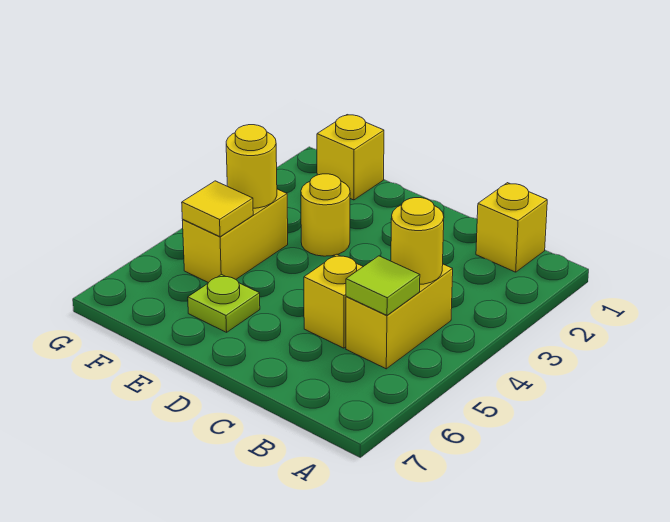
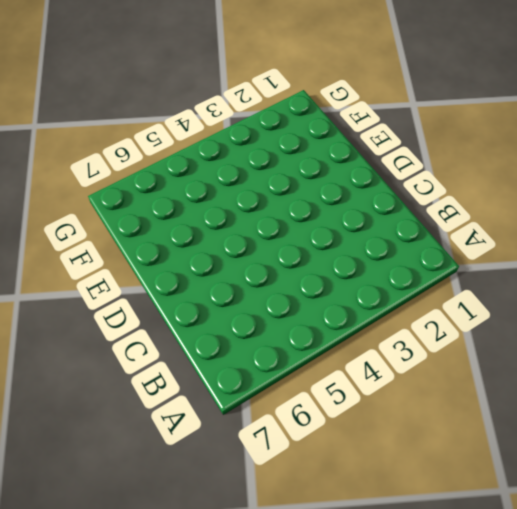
none -> yellow 1x1 brick [476,183,547,272]
none -> yellow 1x2 brick [346,264,453,369]

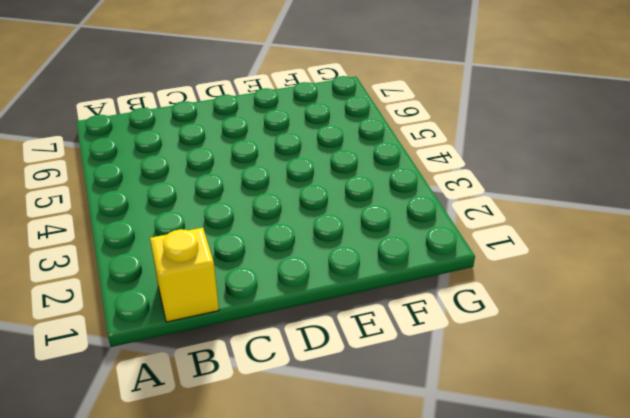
none -> yellow 1x2 brick [346,264,453,369]
none -> yellow 1x1 brick [304,254,363,348]

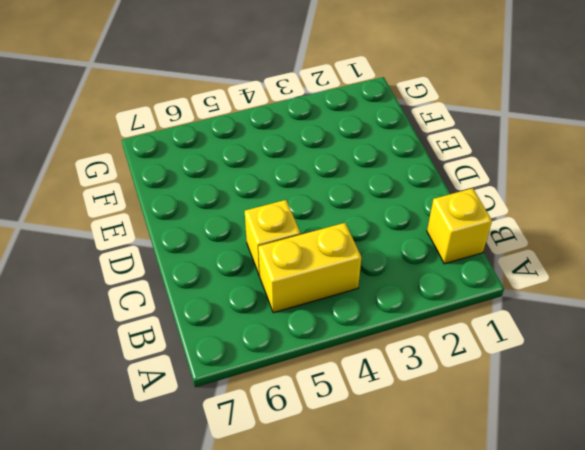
none -> yellow 1x1 round brick [301,174,350,256]
none -> lime 1x1 plate [188,274,260,332]

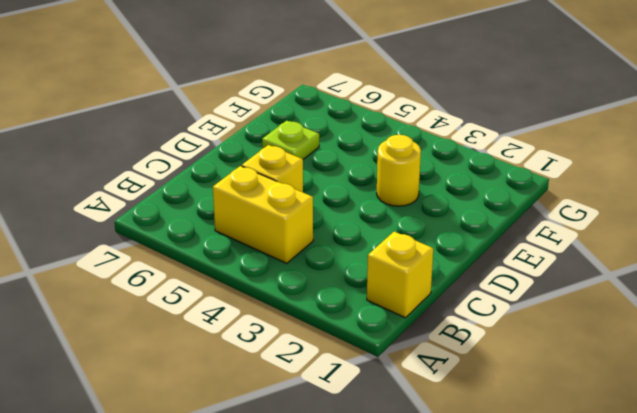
none -> yellow 1x1 brick [317,115,384,200]
none -> yellow 1x2 brick [182,189,288,283]

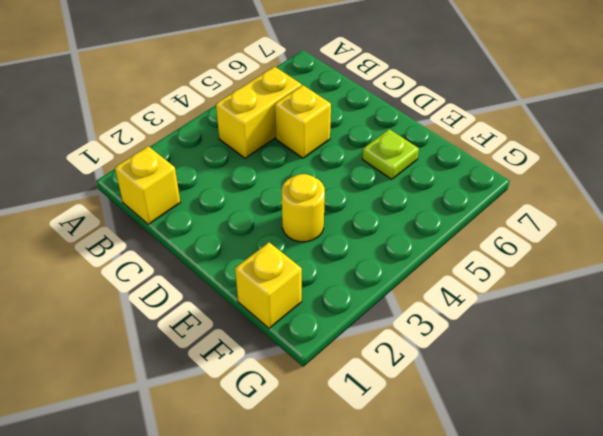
none -> yellow 1x2 brick [182,189,288,283]
none -> yellow 1x1 round brick [391,198,444,284]

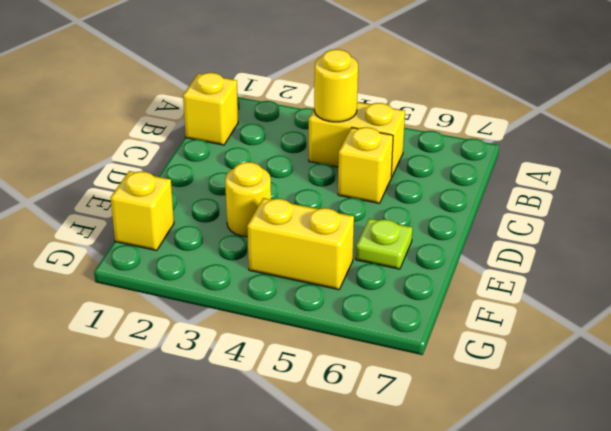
none -> lime 1x1 tile [346,256,420,315]
none -> yellow 1x1 round brick [226,125,277,208]

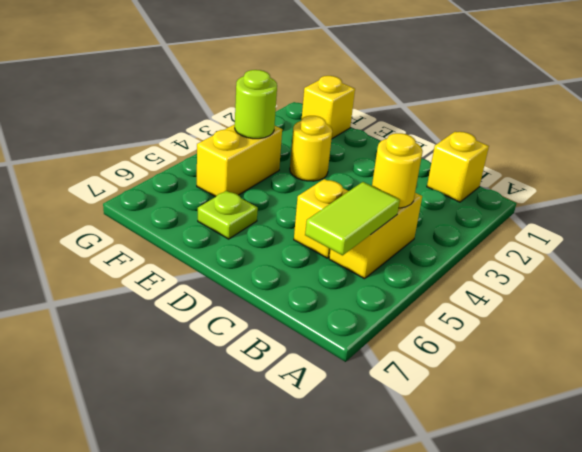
lime 1x2 tile [305,182,400,255] -> lime 1x1 tile [346,256,420,315]
lime 1x1 round brick [235,70,277,139] -> yellow 1x1 round brick [226,125,277,208]
none -> yellow 1x1 tile [182,181,253,237]

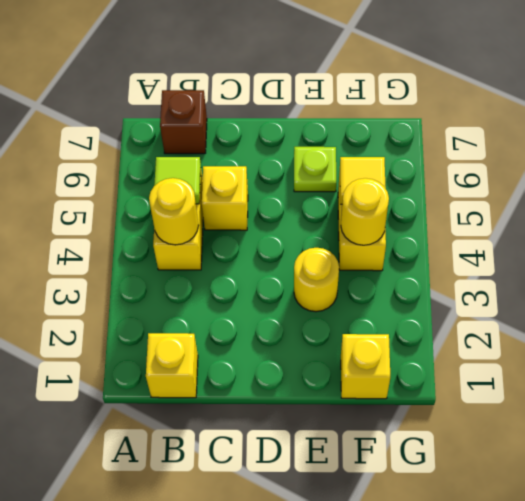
brown 1x1 brick [160,90,207,154] -> none

